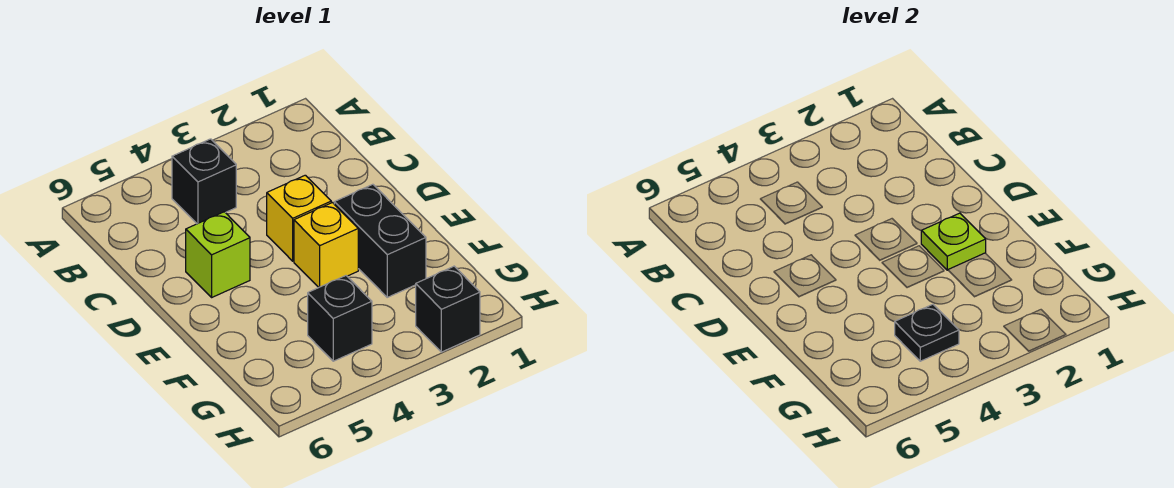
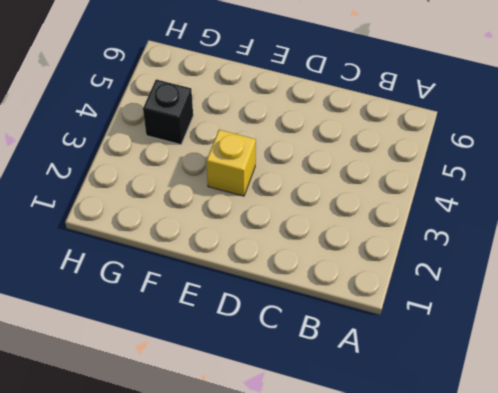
none -> black 1x1 brick [172,139,236,224]
none -> yellow 1x1 brick [267,175,331,261]

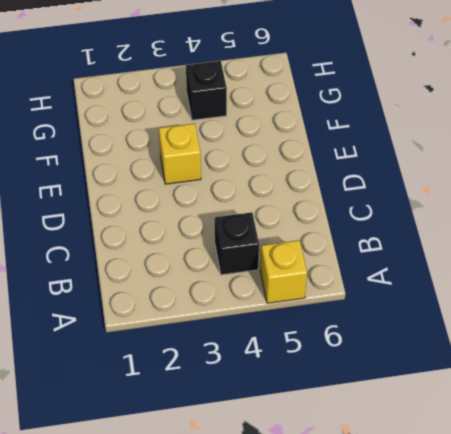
yellow 1x1 brick [260,240,307,303] -> yellow 1x1 brick moved to [267,175,331,261]
none -> lime 1x1 brick [186,212,250,297]
none -> black 1x2 brick [334,184,426,297]

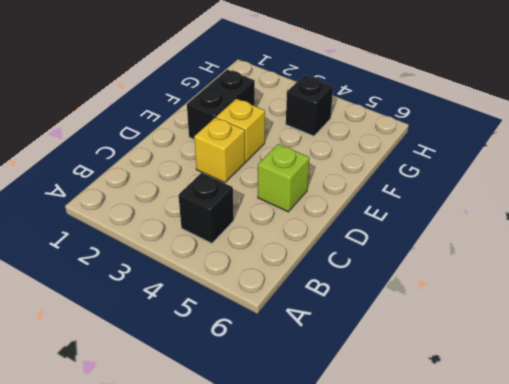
none -> black 1x1 brick [416,266,480,352]
none -> lime 1x1 plate [921,213,986,270]

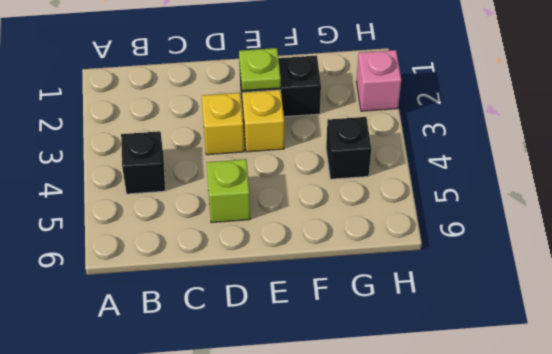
pink 1x1 brick [356,50,401,111] -> black 1x1 brick [416,266,480,352]
none -> black 1x1 plate [895,304,959,361]

